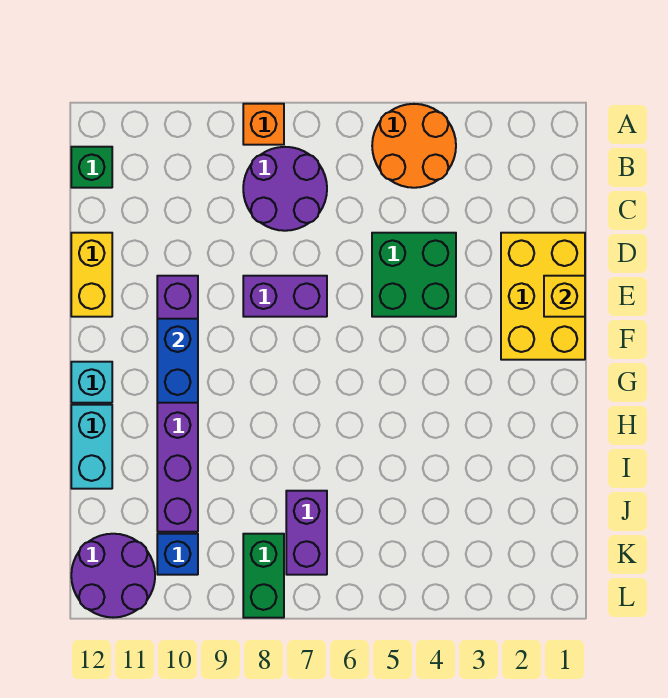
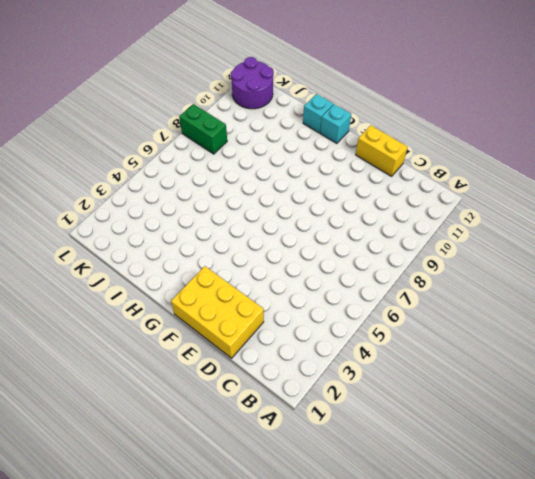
cyan 1x1 brick [303,94,333,133] -> cyan 1x2 brick [71,405,112,489]
none -> orange 2x2 round brick [372,104,456,188]
none -> orange 1x1 brick [243,104,284,145]
none -> purple 2x2 round brick [243,147,327,231]

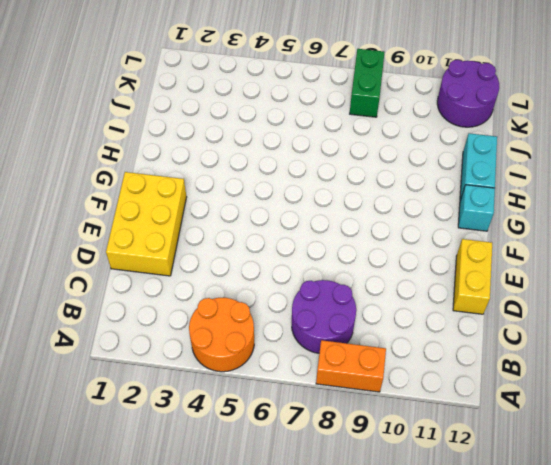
orange 1x2 brick [316,340,386,392] -> orange 1x1 brick [243,104,284,145]
none -> green 1x1 brick [71,147,112,188]
none -> green 2x2 brick [372,233,456,317]
none -> purple 1x2 brick [243,276,327,317]

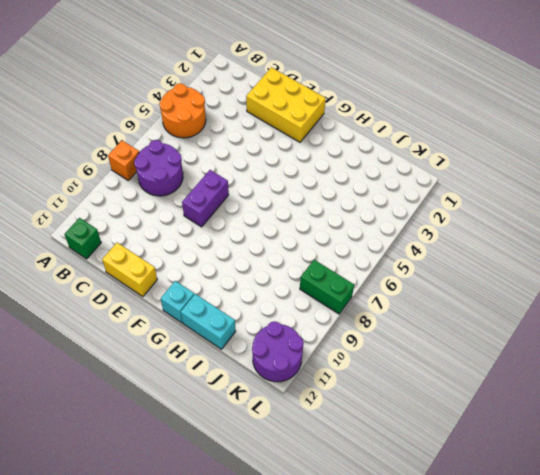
none -> green 2x2 brick [372,233,456,317]
none -> purple 1x6 brick [157,276,198,532]
none -> purple 1x2 brick [286,491,327,575]

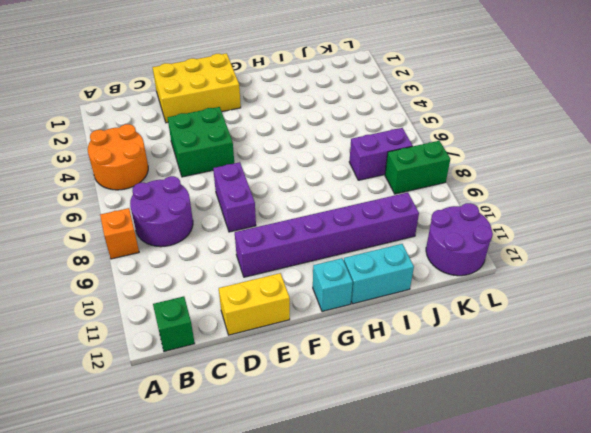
none -> blue 1x1 brick [157,534,198,575]
none -> yellow 1x1 brick [544,276,585,317]
none -> blue 1x2 brick [157,319,198,403]

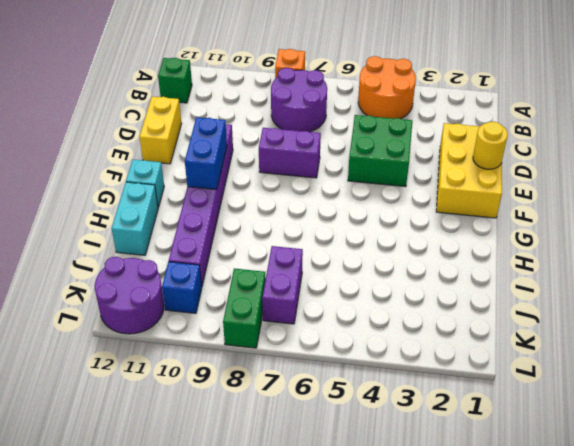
yellow 1x1 round brick [473,122,508,169] -> yellow 1x1 brick [544,276,585,317]

